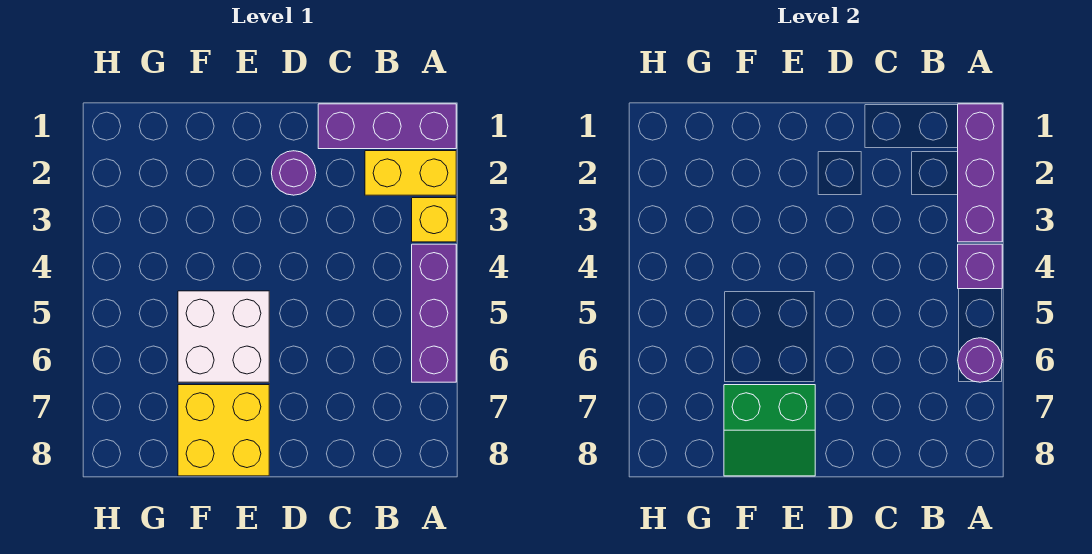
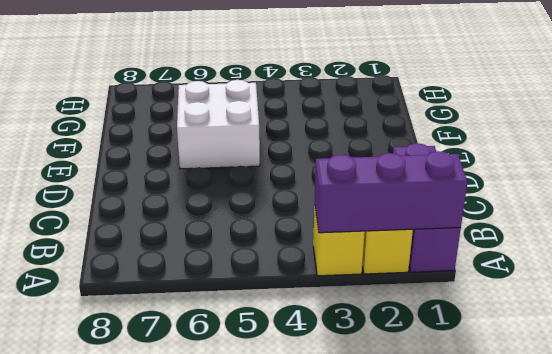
none -> purple 1x3 brick [412,244,456,382]
none -> purple 1x1 round brick [272,151,316,195]

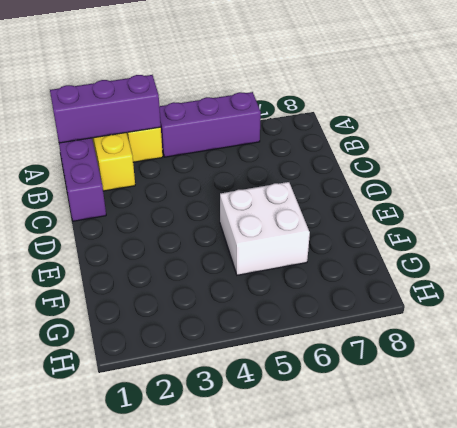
none -> purple 1x1 round brick [272,151,316,195]
none -> yellow 2x2 brick [178,385,269,476]

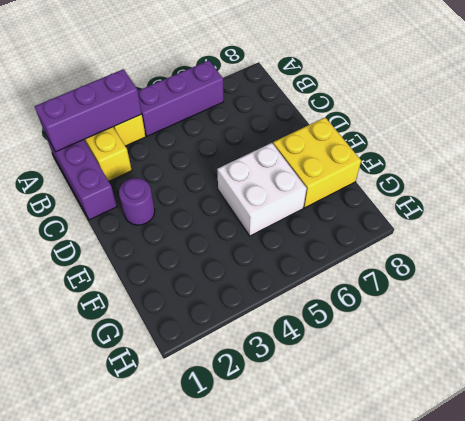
none -> purple 1x1 brick [958,244,1002,289]
none -> purple 1x1 round brick [958,338,1002,382]

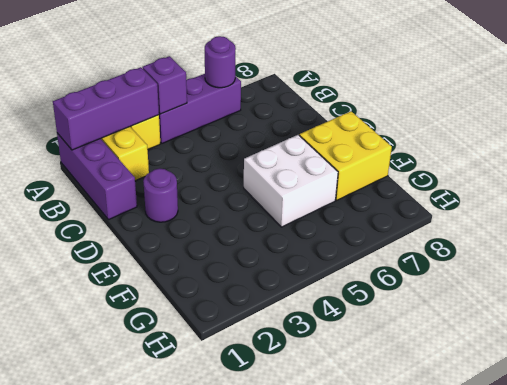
none -> green 2x2 slope [724,385,815,476]

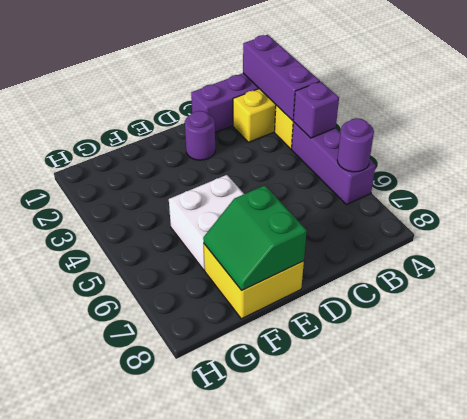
green 2x2 slope [203,185,307,290] -> green 2x2 slope turned to [724,385,815,476]

